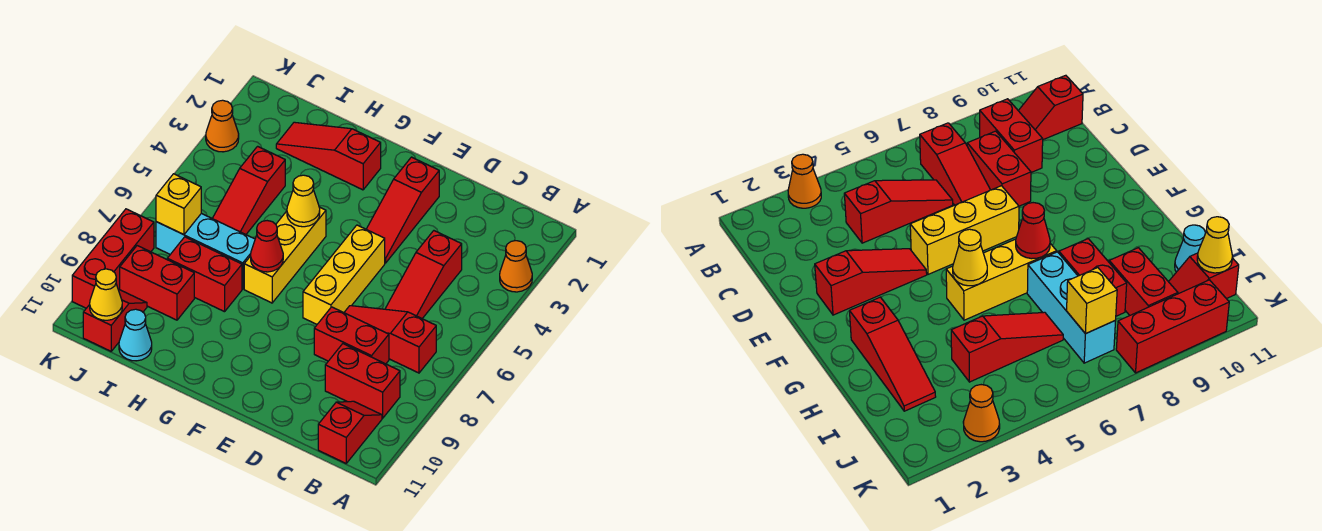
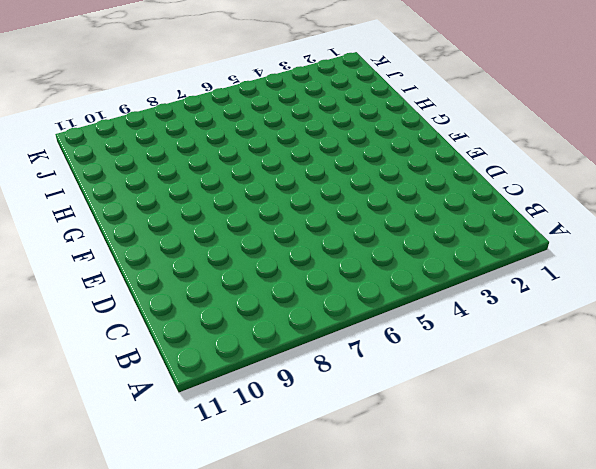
none -> orange 1x1 cone [500,241,532,292]
none -> red 1x3 slope [344,306,436,373]
none -> red 1x2 brick [325,344,400,418]

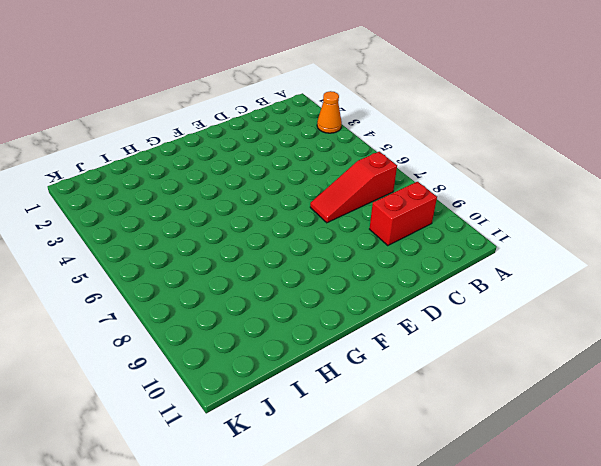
none -> red 1x2 slope [318,401,382,463]
none -> red 1x3 slope [385,231,462,319]
none -> red 1x2 brick [314,307,389,364]

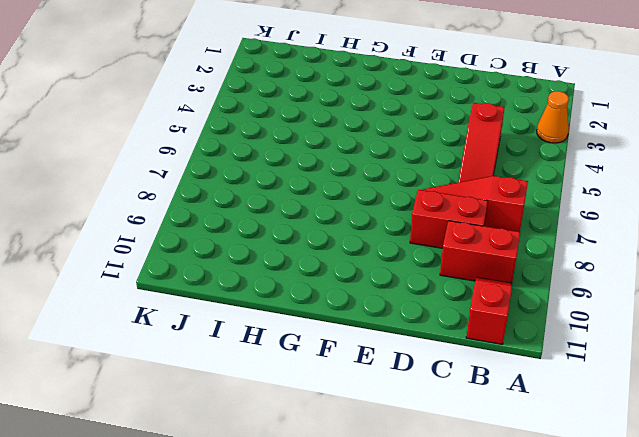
none -> red 1x3 slope [366,157,439,263]
none -> yellow 1x3 brick [303,225,385,324]
none -> red 1x3 slope [276,122,381,190]

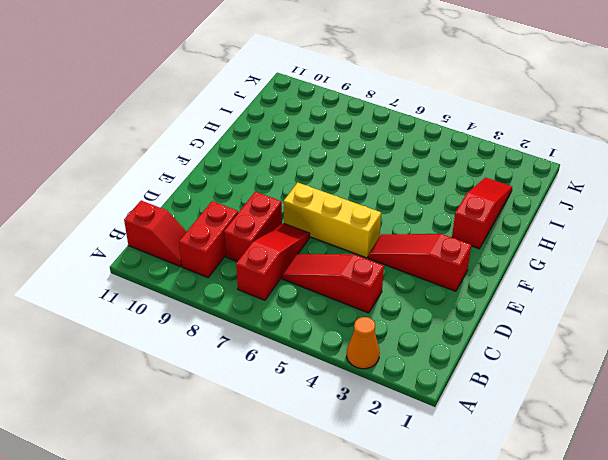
none -> yellow 1x3 brick [244,207,326,303]
none -> cyan 1x3 brick [156,213,255,289]
none -> red 1x2 brick [167,237,242,312]

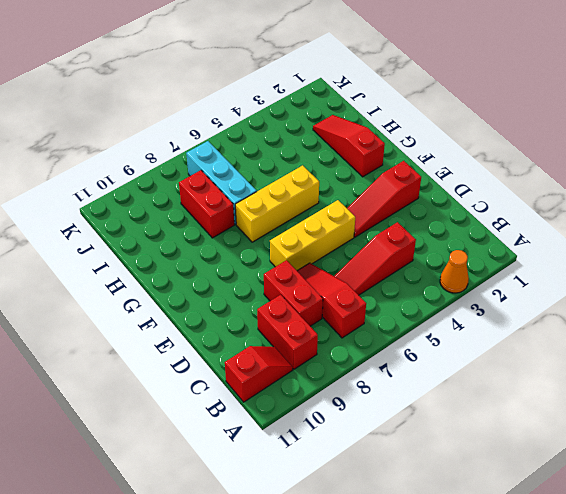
none -> red 1x3 slope [212,146,285,234]
none -> red 1x2 brick [120,246,194,320]
none -> cyan 1x1 cone [119,309,152,361]

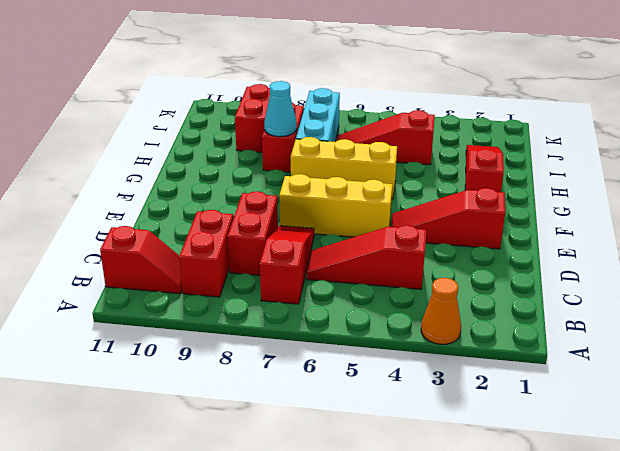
cyan 1x1 cone [264,81,297,137] -> cyan 1x1 cone moved to [119,309,152,361]
none -> red 1x2 slope [83,289,147,351]
none -> orange 1x1 cone [206,100,239,152]
none -> red 1x3 brick [72,209,154,308]

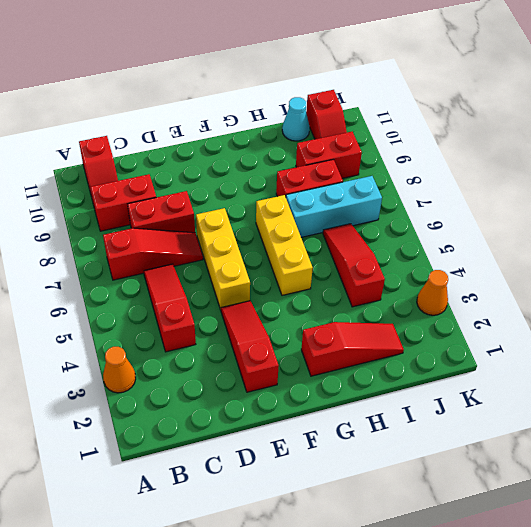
none -> red 1x3 brick [72,209,154,308]
none -> yellow 1x1 cone [287,175,320,227]
none -> red 1x1 cone [251,221,283,272]

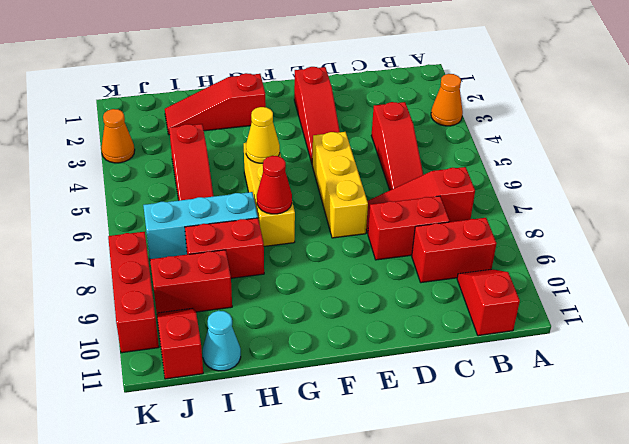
none -> yellow 1x1 brick [156,174,201,235]
none -> yellow 1x1 cone [90,269,122,320]

